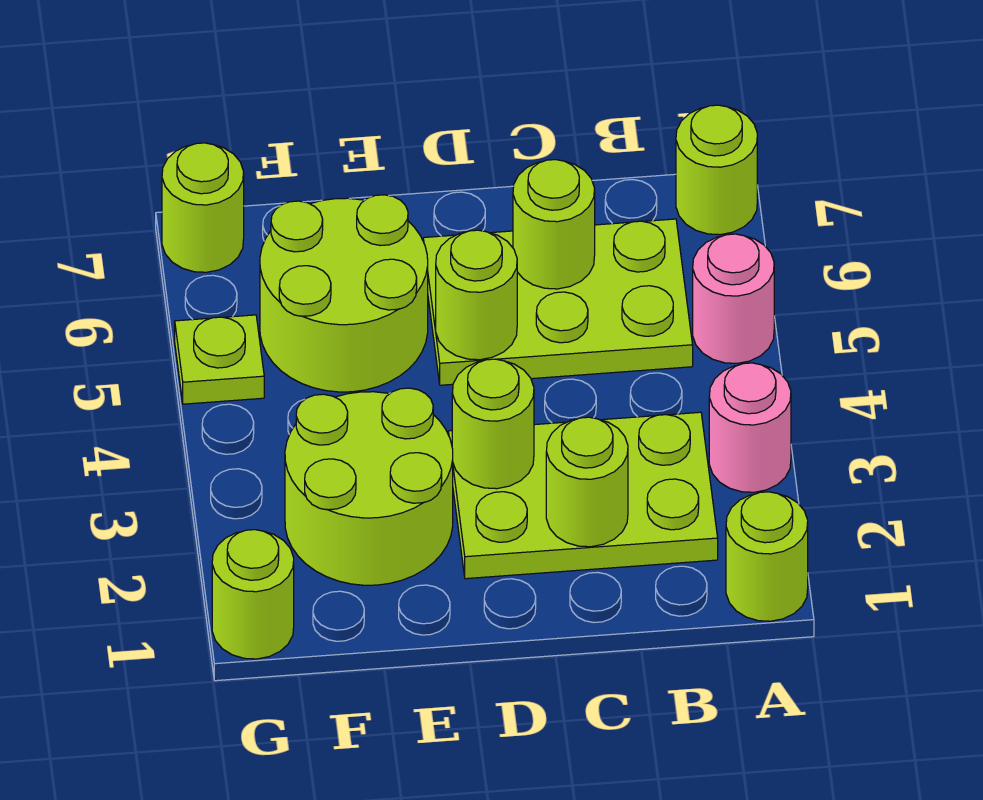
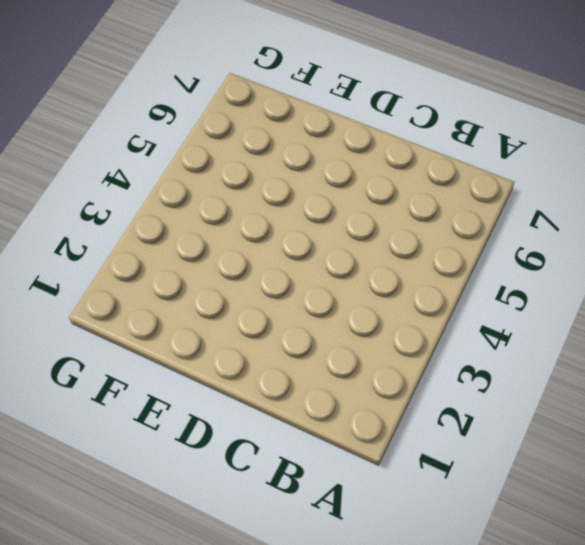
none -> lime 1x1 round brick [726,492,808,621]
none -> pink 1x1 round brick [709,363,791,492]
none -> pink 1x1 round brick [693,234,774,363]

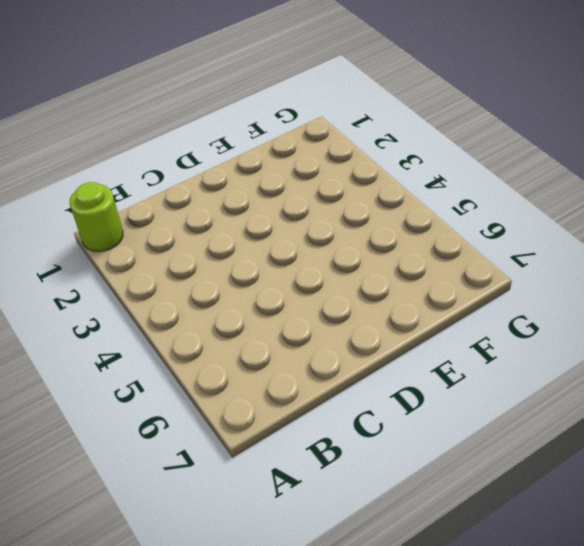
none -> pink 1x1 round brick [709,363,791,492]
none -> pink 1x1 round brick [693,234,774,363]
none -> lime 1x1 round brick [676,105,757,235]

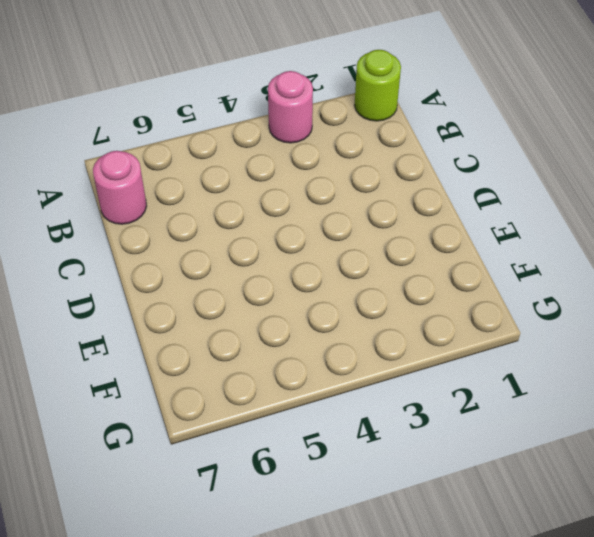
pink 1x1 round brick [93,151,147,224] -> pink 1x1 round brick moved to [693,234,774,363]
none -> lime 1x1 round brick [676,105,757,235]
none -> lime 2x3 plate [448,412,718,579]
none -> lime 2x3 plate [423,219,693,385]

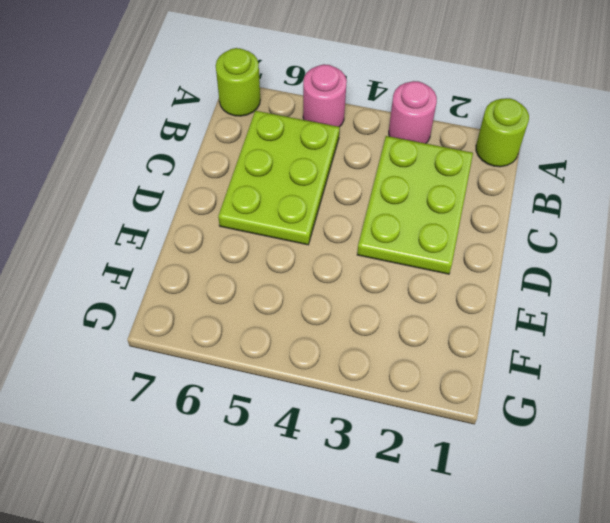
none -> lime 2x2 round brick [285,388,453,585]
none -> lime 2x2 round brick [260,195,428,392]
none -> lime 1x1 round brick [212,530,294,659]

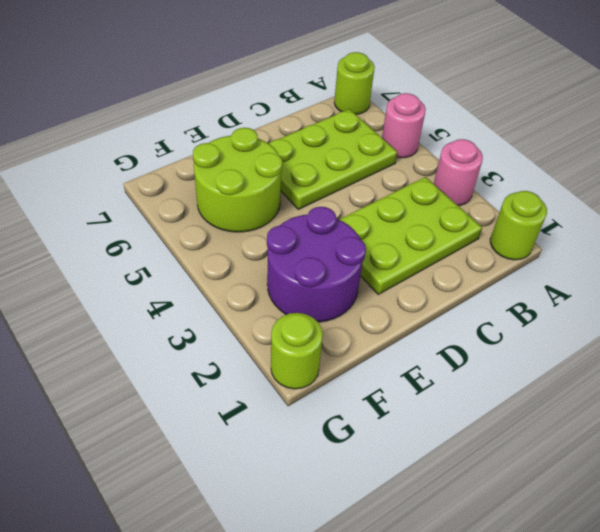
purple 2x2 round brick [267,207,366,322] -> lime 2x2 round brick [285,388,453,585]
none -> lime 1x1 plate [175,315,264,404]
none -> lime 1x1 round brick [162,143,244,272]
none -> lime 1x1 round brick [546,417,628,547]

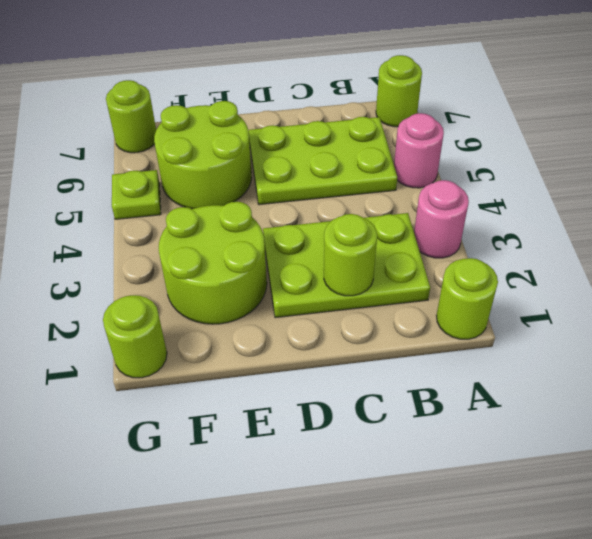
none -> lime 1x1 round brick [513,160,595,289]
none -> lime 1x1 round brick [452,359,534,489]
none -> lime 1x1 round brick [436,230,517,360]

